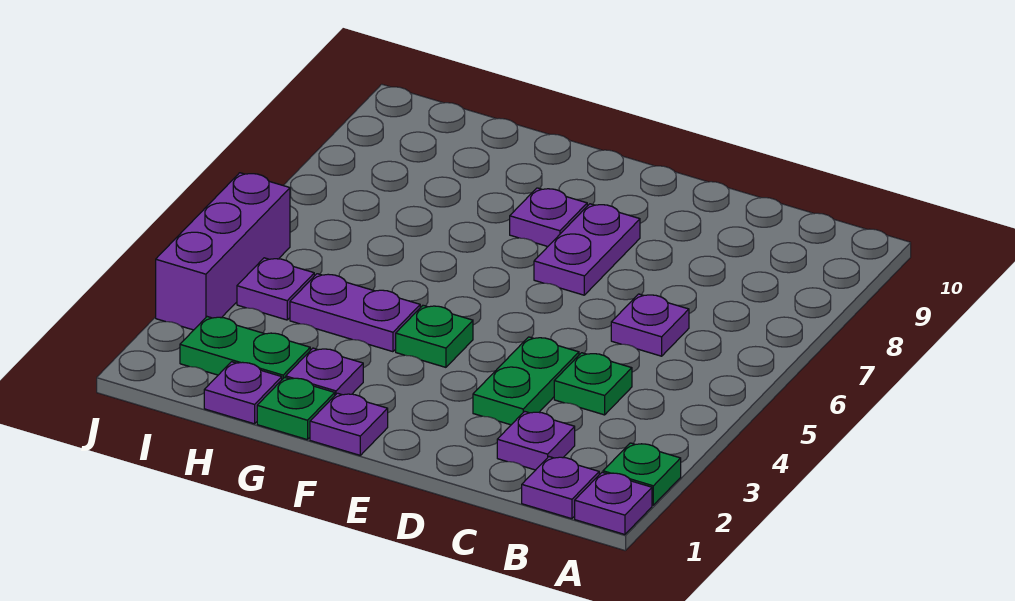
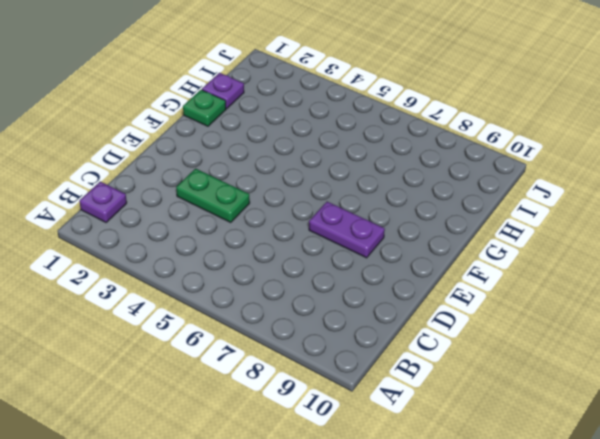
none -> purple 1x1 plate [575,472,652,534]
none -> green 1x1 plate [603,443,681,505]
none -> purple 1x1 plate [497,411,575,470]

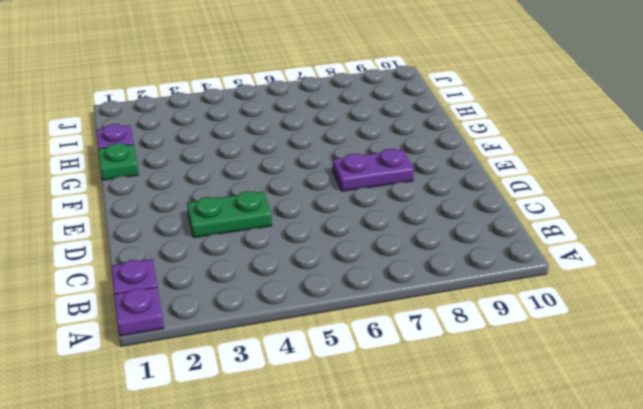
none -> green 1x1 plate [603,443,681,505]
none -> purple 1x1 plate [497,411,575,470]
none -> green 1x1 plate [554,353,632,415]

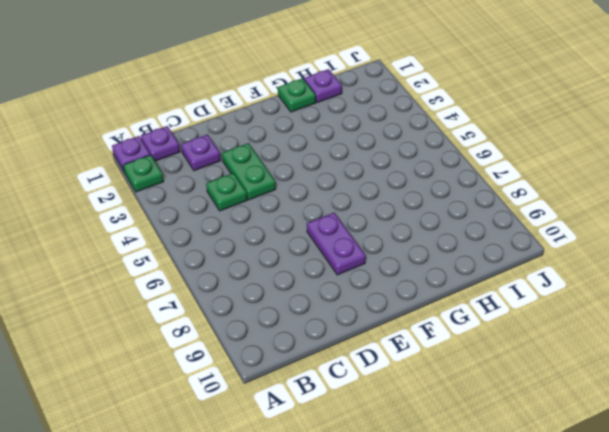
none -> purple 1x1 plate [611,294,689,356]
none -> purple 1x1 plate [310,393,388,455]
none -> green 1x1 plate [396,305,473,367]

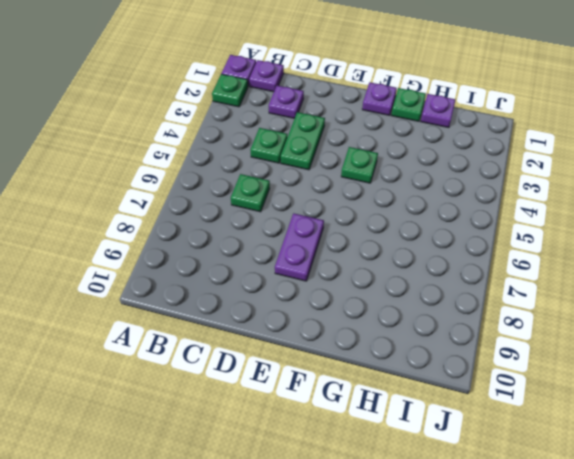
green 1x1 plate [231,174,270,212] -> purple 1x1 plate [611,294,689,356]
none -> purple 1x1 plate [510,188,587,246]
none -> purple 1x1 plate [286,348,363,395]
none -> purple 1x2 plate [290,274,420,352]

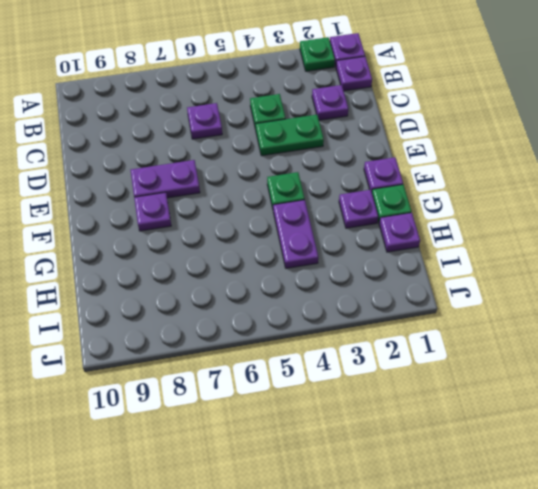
none -> green 1x2 plate [180,317,310,379]
none -> purple 1x1 plate [237,258,314,320]
none -> purple 1x3 brick [156,173,290,330]

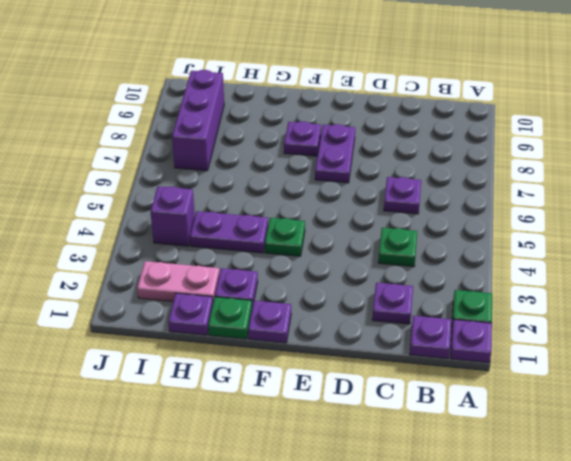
pink 1x2 plate [137,261,219,302] -> green 1x2 plate [180,317,310,379]
purple 1x1 brick [150,186,195,246] -> purple 1x1 plate [237,258,314,320]
purple 1x3 brick [172,70,224,171] -> purple 1x3 brick moved to [156,173,290,330]
none -> green 1x2 plate [473,337,579,425]

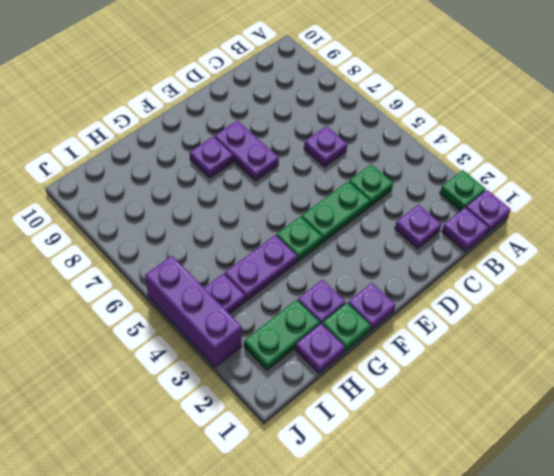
green 1x2 plate [301,181,370,243] -> green 1x2 plate turned to [473,337,579,425]

